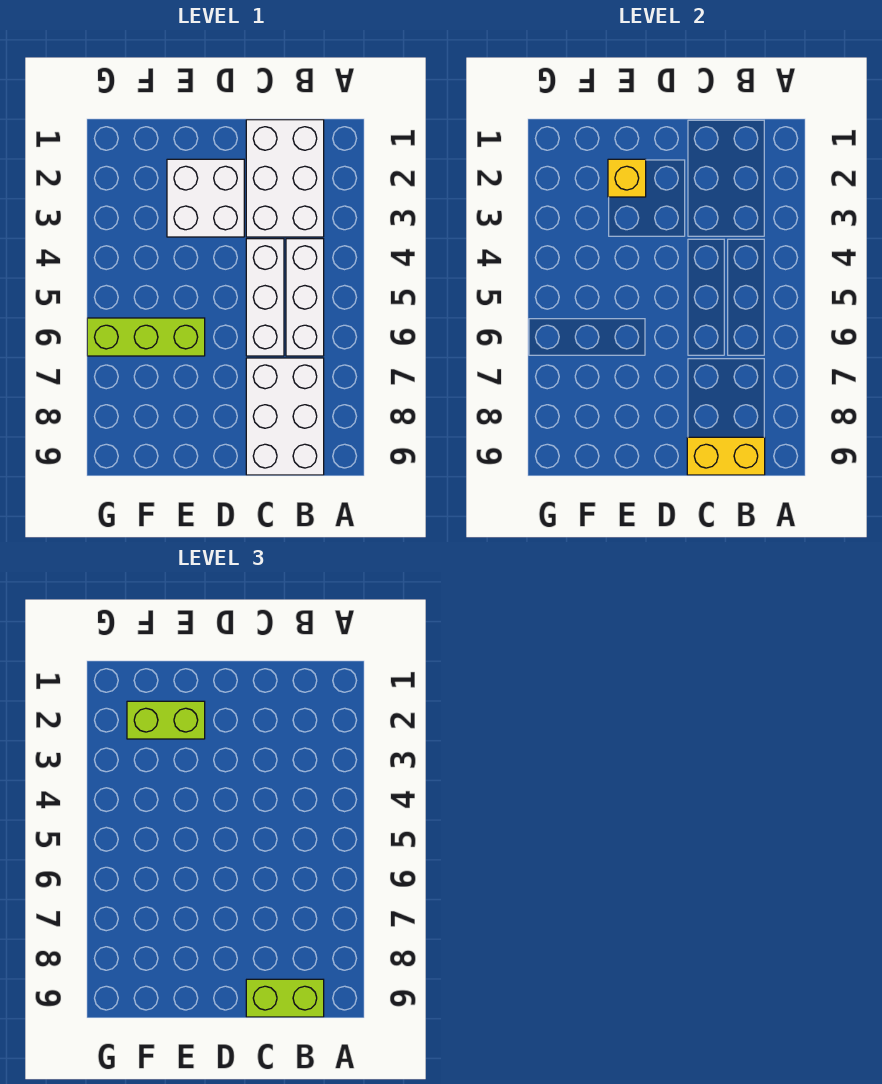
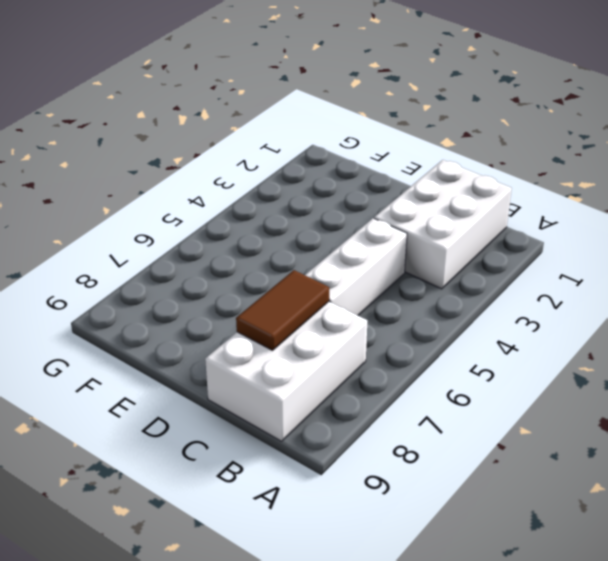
brown 1x2 tile [236,270,329,350] -> none
none -> white 1x3 brick [286,239,324,356]
none -> white 2x2 brick [167,159,244,237]

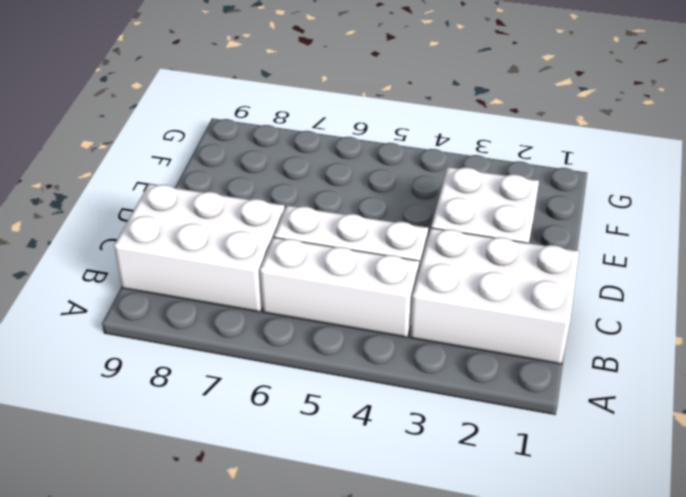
none -> lime 1x3 brick [87,318,205,356]
none -> yellow 1x2 brick [687,437,765,475]

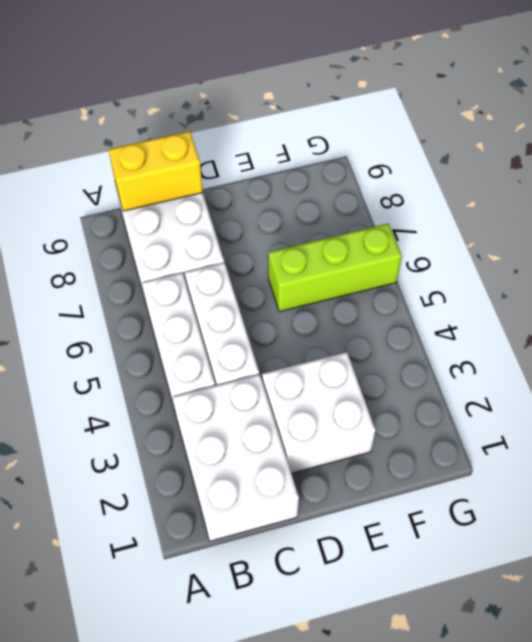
none -> yellow 1x1 brick [608,159,646,197]
none -> lime 1x2 brick [246,979,324,1017]

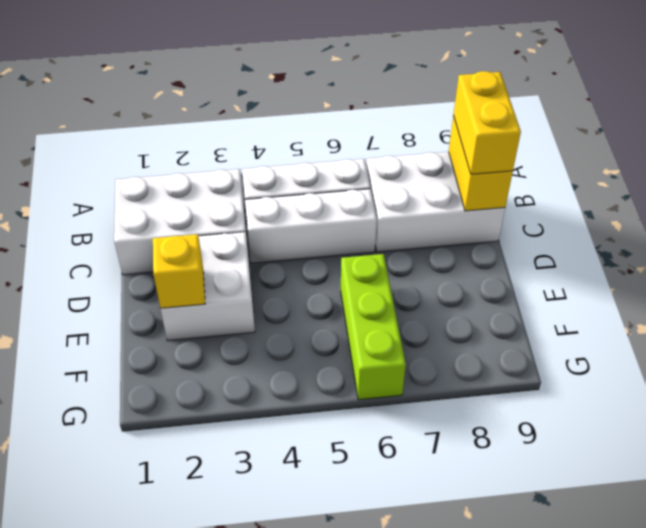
yellow 1x2 brick [453,71,521,174] -> lime 1x2 brick [246,979,324,1017]
none -> lime 1x2 brick [127,701,205,739]

